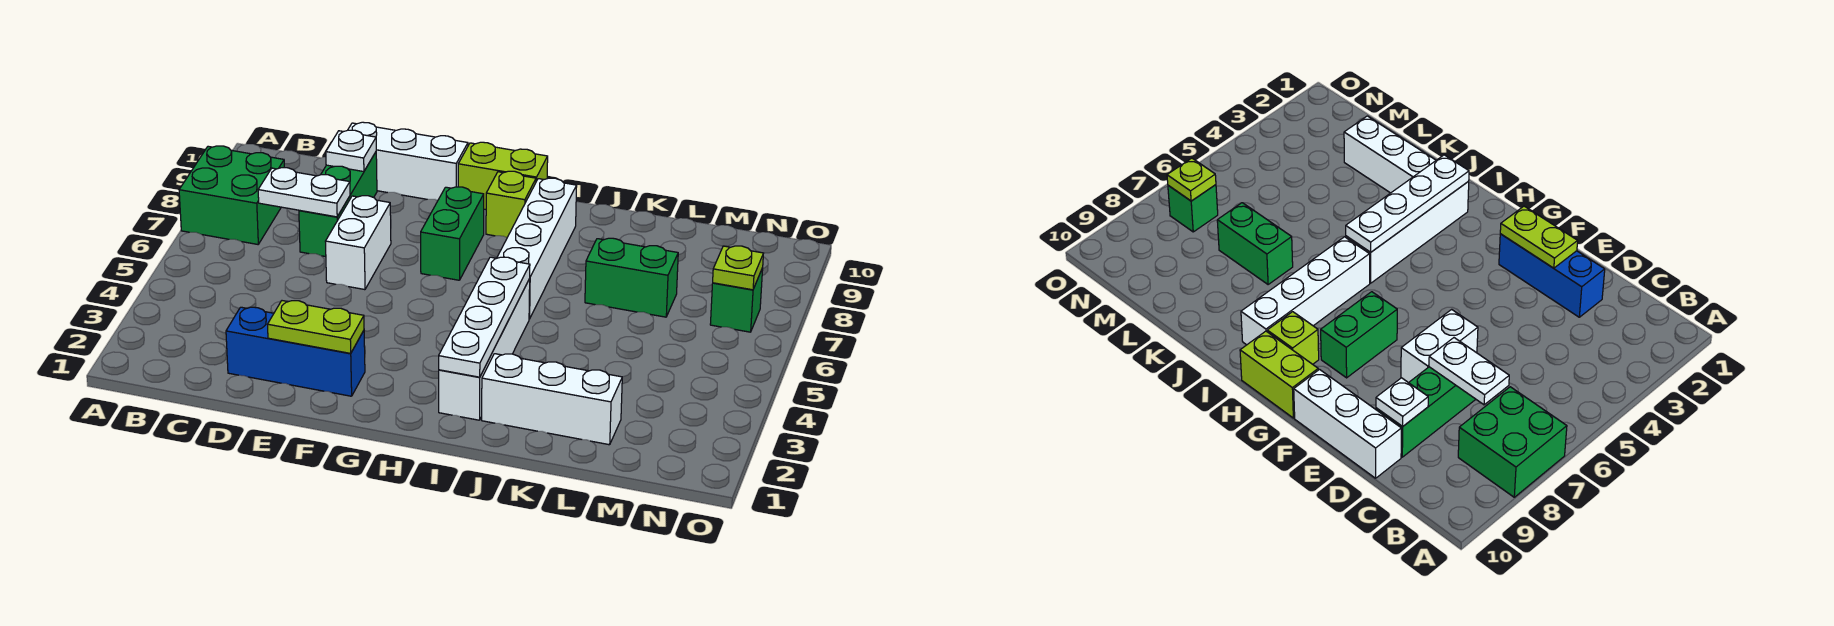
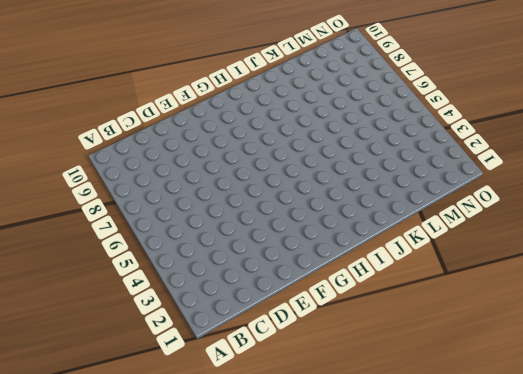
none -> green 2x2 brick [179,146,284,244]
none -> blue 1x3 brick [226,307,365,396]
none -> green 1x3 brick [299,152,377,257]

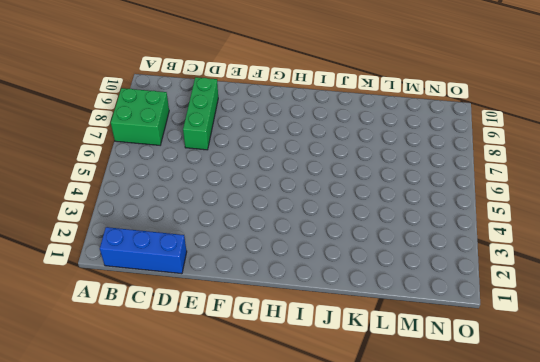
blue 1x3 brick [100,227,187,274] -> blue 1x3 brick moved to [226,307,365,396]
none -> white 1x3 brick [348,122,468,200]
none -> white 1x2 brick [325,196,391,290]
none -> green 1x2 brick [421,187,484,280]

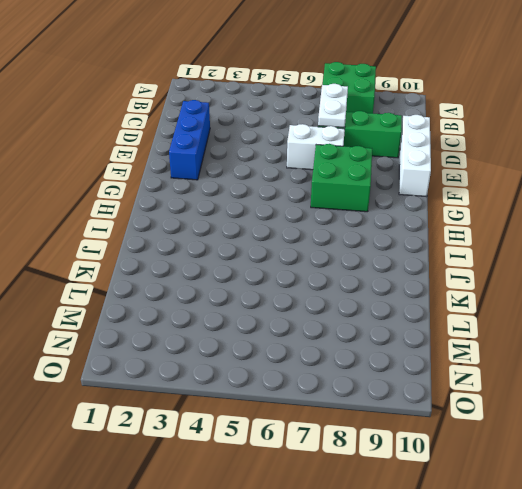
green 2x2 brick [311,144,372,212] -> green 1x2 brick [421,187,484,280]
none -> lime 1x2 brick [458,142,548,209]
none -> lime 1x1 brick [486,171,536,237]
none -> white 1x4 brick [439,279,530,420]

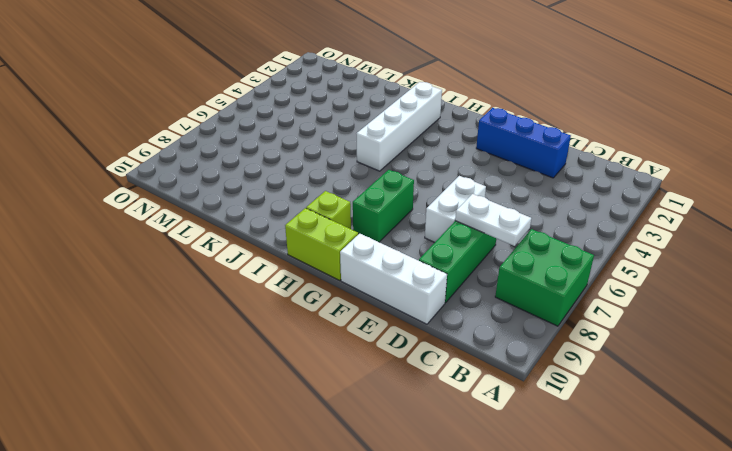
none -> white 1x4 brick [497,178,577,319]
none -> white 1x3 brick [482,354,622,445]
none -> green 1x2 brick [585,238,678,317]

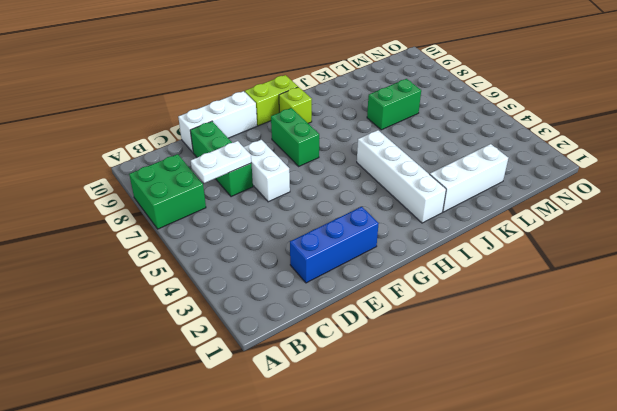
none -> white 1x4 brick [497,178,577,319]
none -> green 1x1 brick [710,268,763,332]
none -> white 1x1 plate [326,130,376,172]

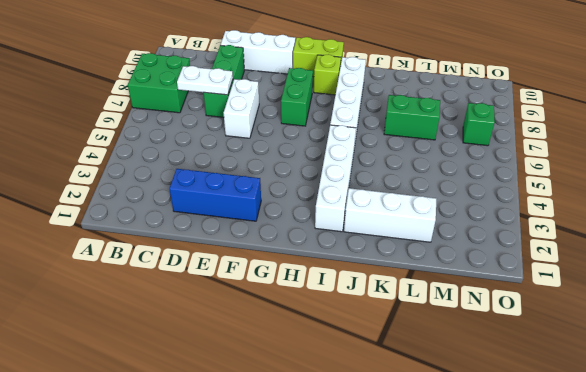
none -> white 1x1 plate [326,130,376,172]
none -> lime 1x2 plate [268,301,364,353]
none -> white 1x4 plate [439,257,530,377]

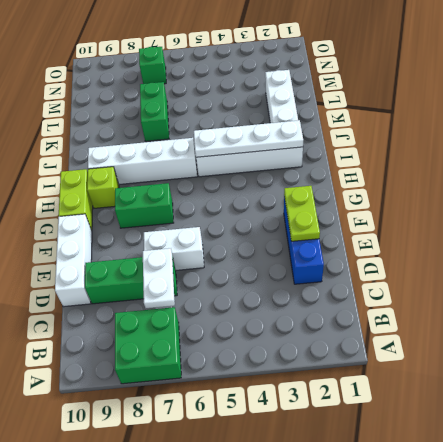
none -> white 1x1 plate [326,130,376,172]
none -> lime 1x1 plate [713,246,763,290]

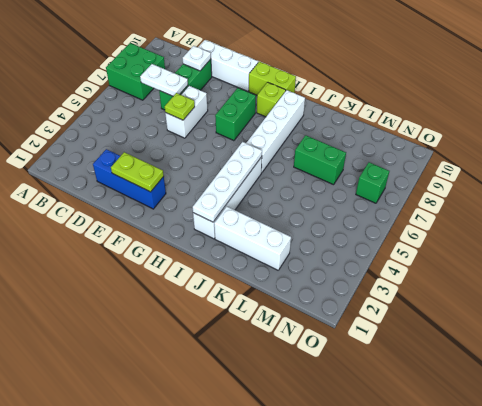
lime 1x1 plate [165,93,195,120] -> lime 1x1 plate moved to [713,246,763,290]

